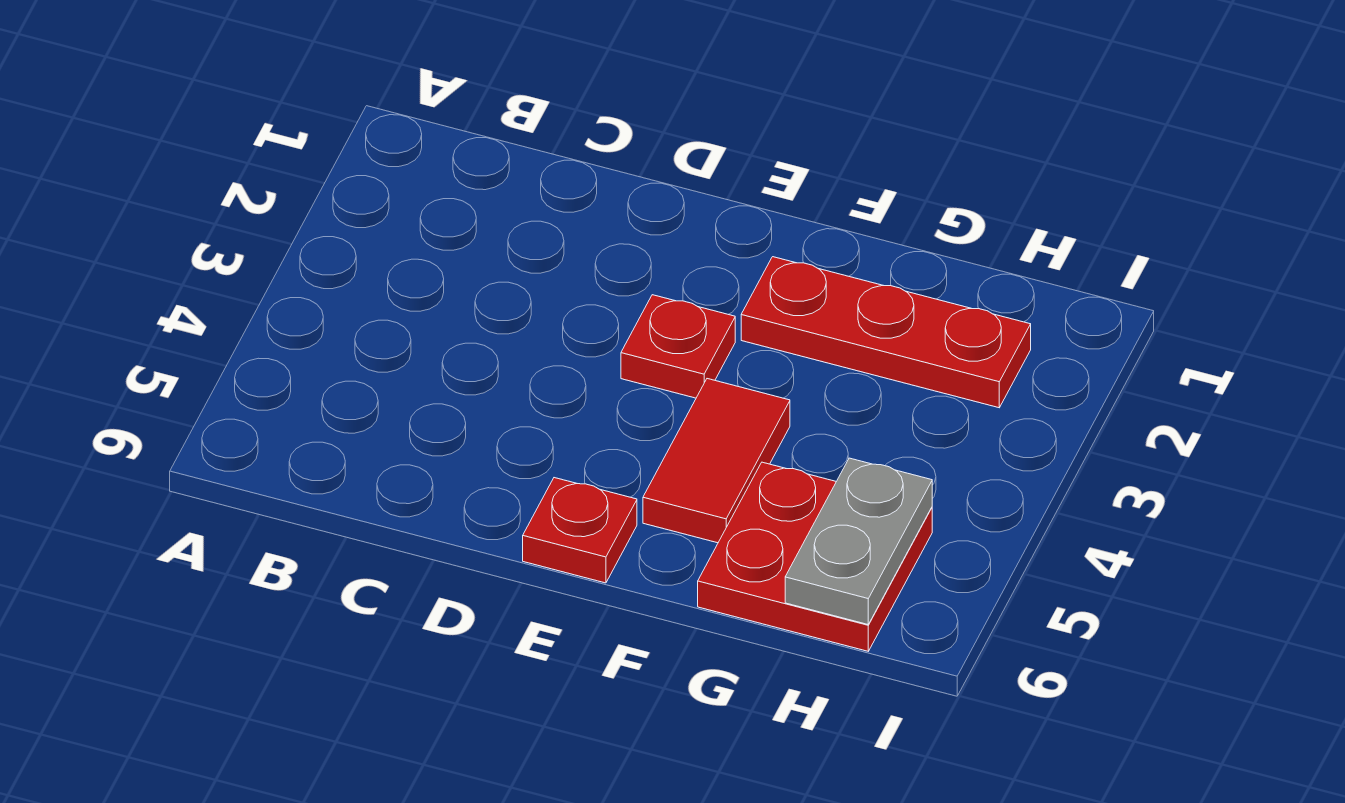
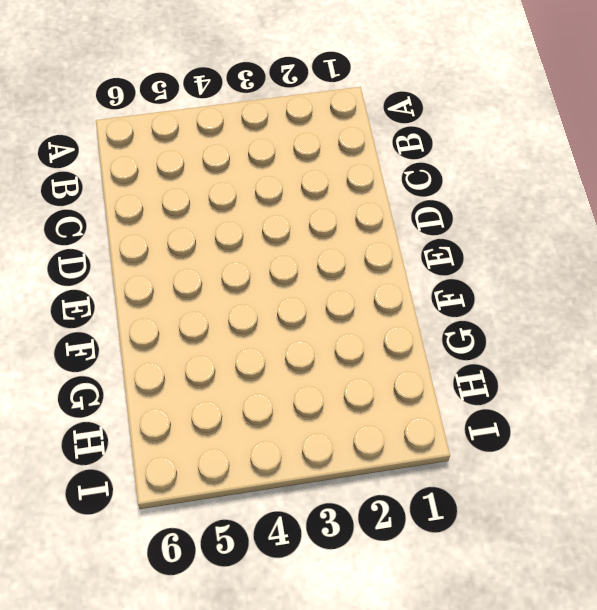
none -> red 1x1 plate [621,295,735,398]
none -> red 1x1 plate [523,478,637,583]

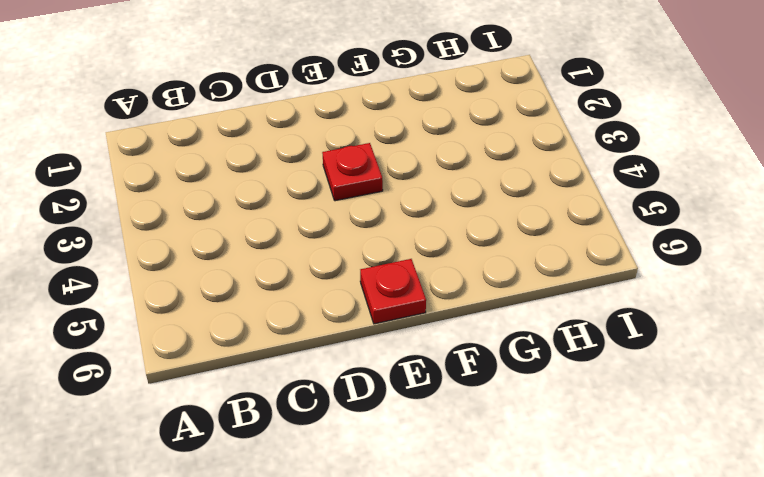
none -> red 1x3 plate [741,257,1031,408]
none -> red 1x2 tile [643,379,790,543]

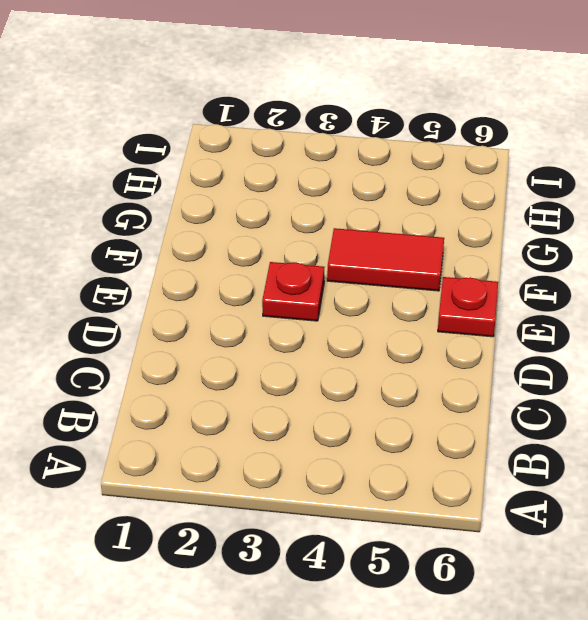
none -> red 1x3 plate [741,257,1031,408]
none -> red 2x2 plate [698,462,932,651]

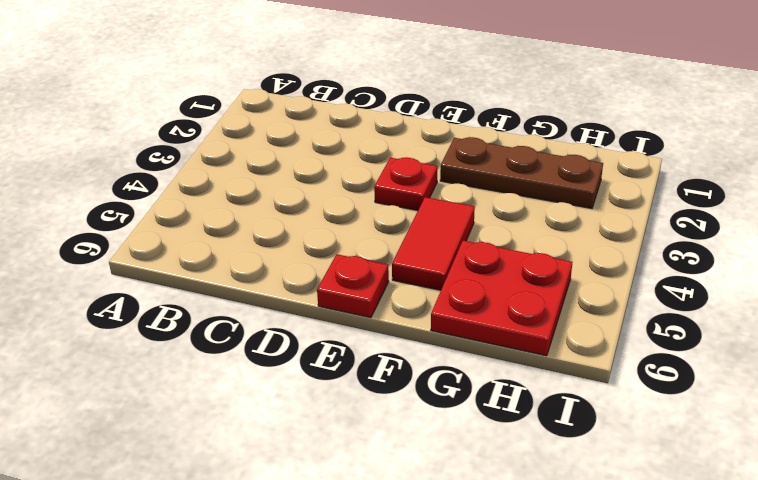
brown 1x3 plate [440,137,603,208] -> red 1x3 plate [741,257,1031,408]
none -> grey 1x2 plate [785,458,932,624]

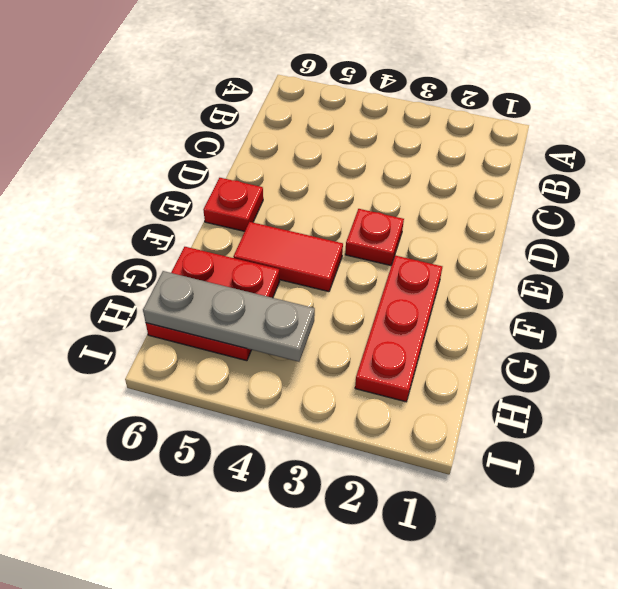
grey 1x3 plate [143,271,315,362] -> grey 1x2 plate [785,458,932,624]

